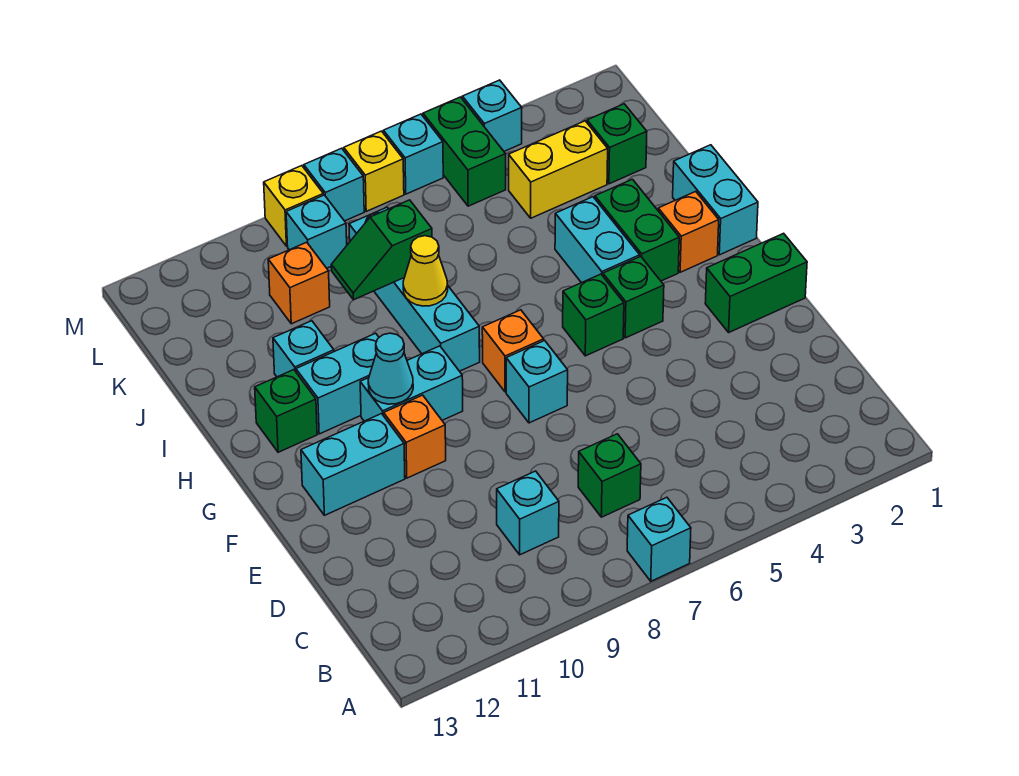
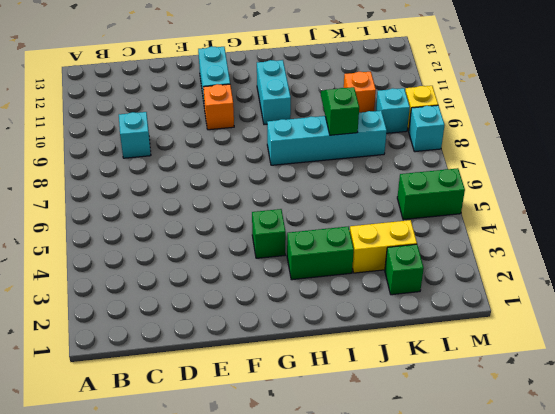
yellow 1x2 brick [350,220,417,273] -> yellow 1x2 brick turned to [509,121,608,218]
none -> cyan 1x1 brick [627,497,691,581]
none -> green 1x1 brick [578,434,641,517]
none -> green 1x2 brick [705,233,807,332]
none -> cyan 1x1 brick [506,340,568,423]

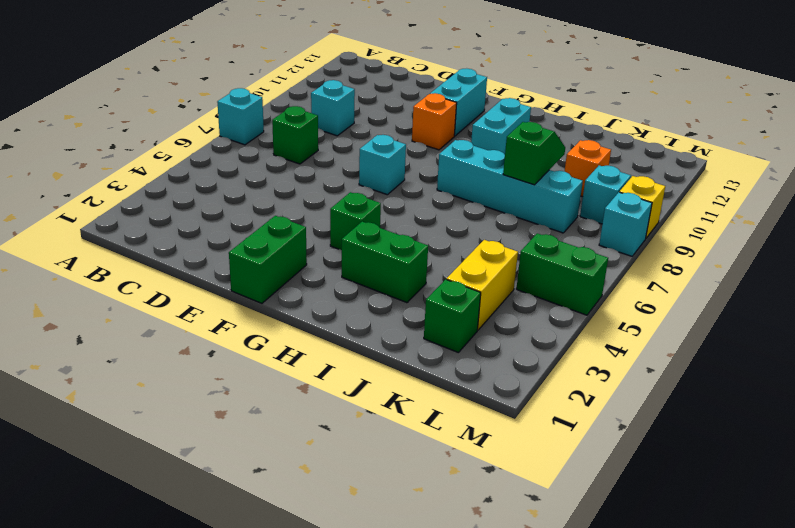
none -> green 1x1 brick [563,274,624,356]
none -> orange 1x1 brick [482,310,544,392]
none -> cyan 1x2 brick [360,346,463,421]
none -> cyan 1x2 brick [673,145,758,255]

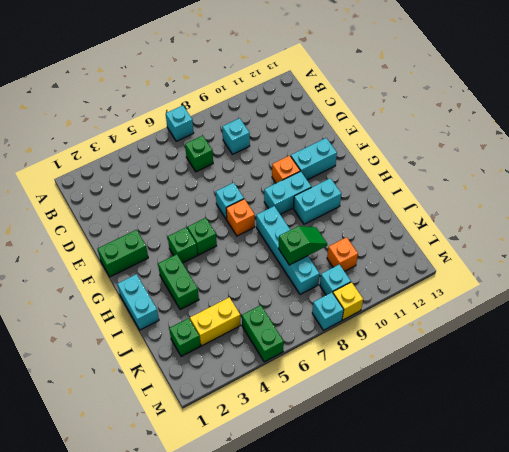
none -> orange 1x1 brick [658,191,719,272]
none -> cyan 1x2 brick [555,197,640,283]
none -> green 1x1 brick [255,370,317,452]
none -> cyan 1x1 brick [273,321,334,377]

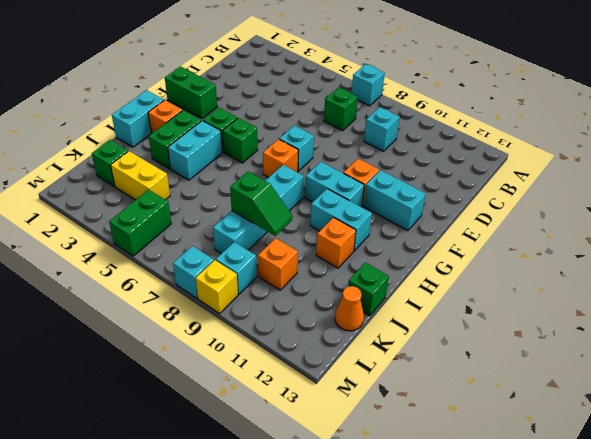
orange 1x1 brick [316,217,356,268] -> cyan 1x1 brick [273,321,334,377]
green 1x1 brick [348,262,389,316] -> green 1x1 brick moved to [255,370,317,452]
orange 1x1 cone [335,286,364,331] -> none
none -> cyan 1x1 brick [462,80,522,151]
none -> cyan 1x1 brick [384,114,443,194]
none -> yellow 1x1 brick [344,131,404,211]
none -> cyan 1x1 cone [368,333,413,404]

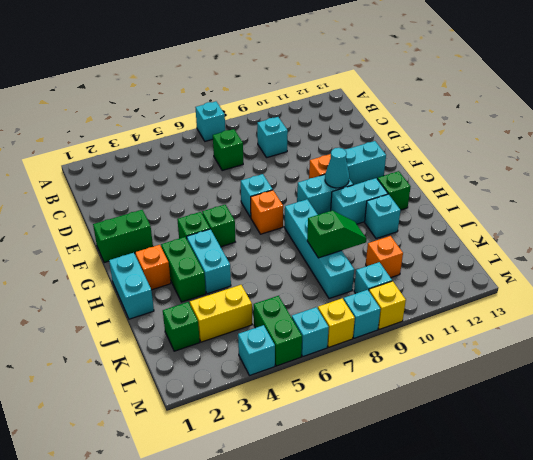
none -> yellow 1x1 cone [403,236,448,306]

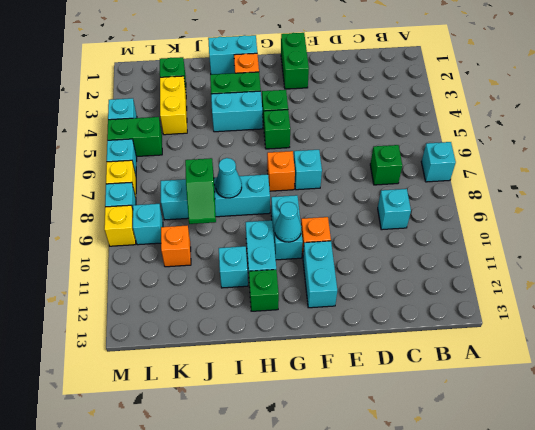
cyan 1x1 cone [215,158,242,198] -> yellow 1x1 cone [403,236,448,306]

